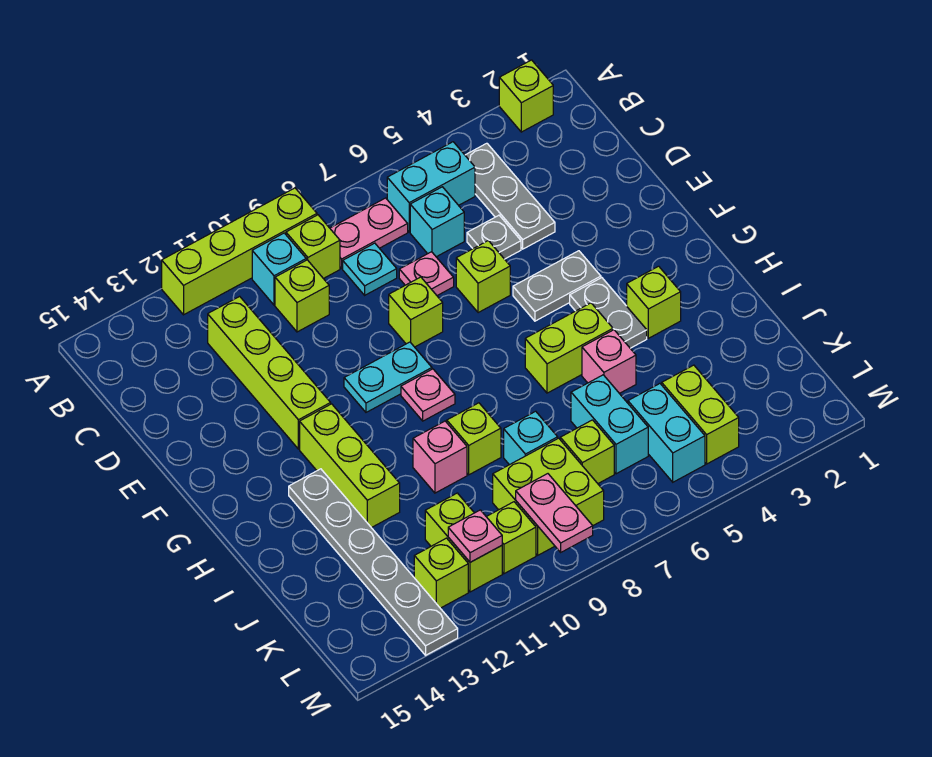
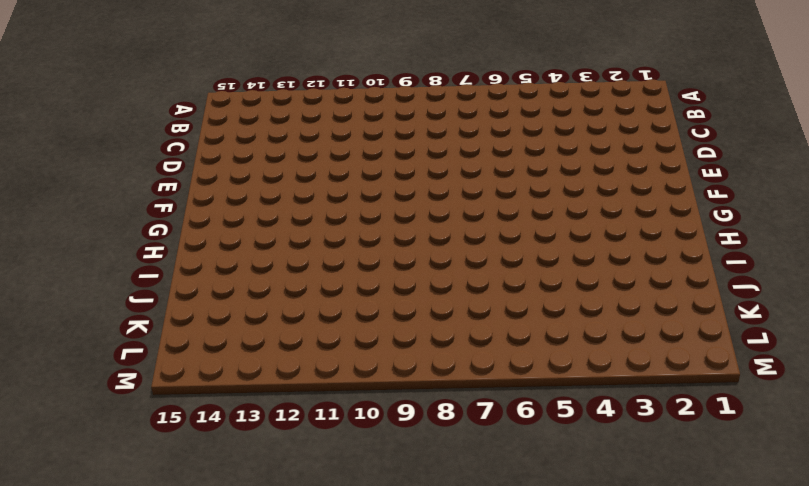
none -> lime 1x1 brick [499,60,553,132]
none -> lime 1x4 brick [162,188,317,315]
none -> grey 1x3 plate [465,143,555,249]
none -> cyan 1x2 brick [387,142,475,232]

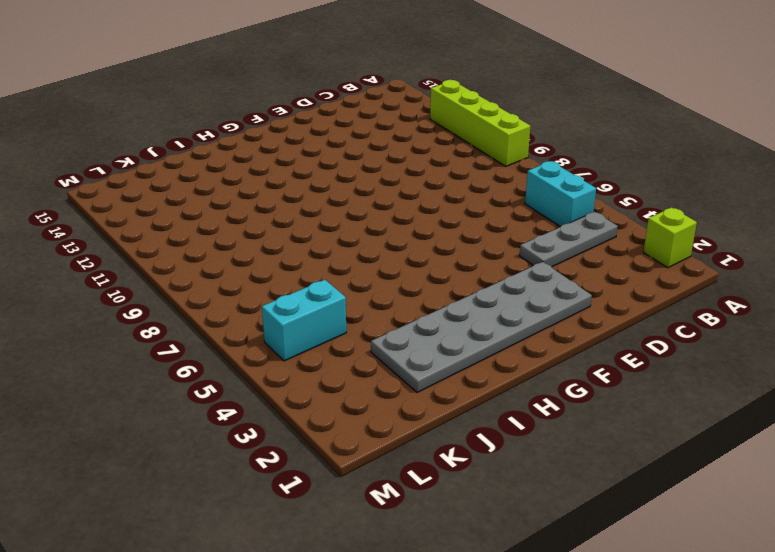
grey 2x6 plate [371,262,592,393] -> lime 1x1 brick [627,266,681,338]
none -> pink 1x2 plate [330,198,408,268]
none -> lime 1x1 brick [286,215,340,279]
none -> cyan 1x1 brick [252,233,306,305]
none -> cyan 1x1 brick [410,187,464,257]

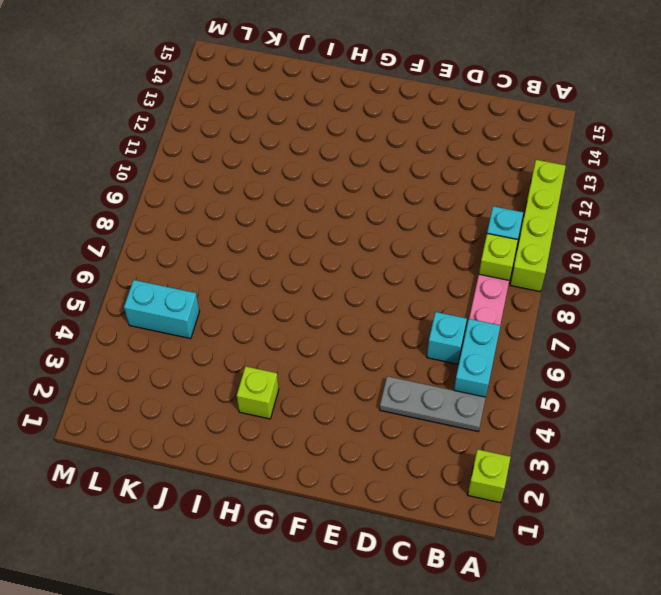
none -> cyan 1x1 plate [343,243,397,295]
none -> lime 1x1 brick [275,260,329,332]
none -> lime 1x4 brick [208,296,331,449]
none -> grey 1x1 plate [467,215,521,259]

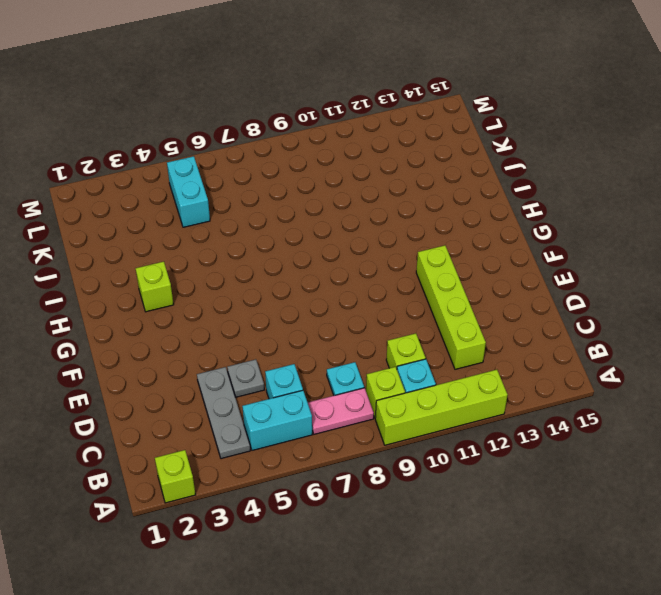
none -> pink 1x1 plate [399,252,454,295]
none -> lime 1x1 brick [456,241,510,313]
none -> lime 1x1 brick [389,277,443,347]
none -> grey 1x2 plate [513,251,601,321]

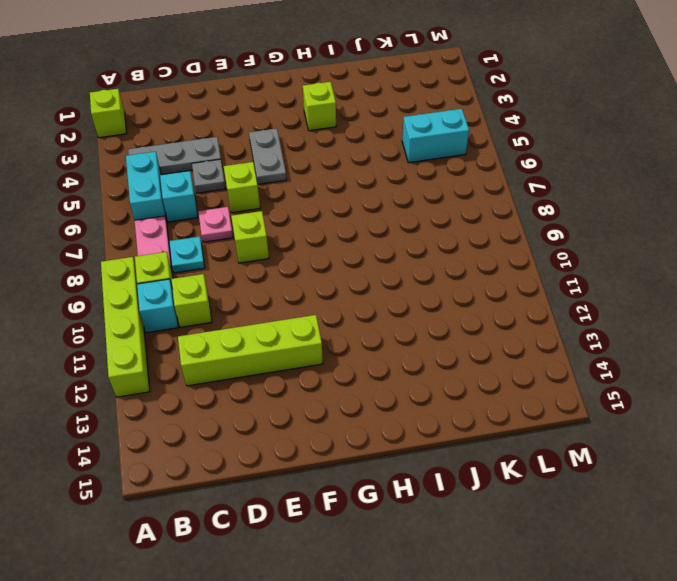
none -> cyan 1x2 plate [344,342,432,412]
none -> grey 1x2 plate [570,278,647,348]
none -> pink 1x1 plate [401,369,455,421]
none -> lime 1x3 brick [300,404,400,528]

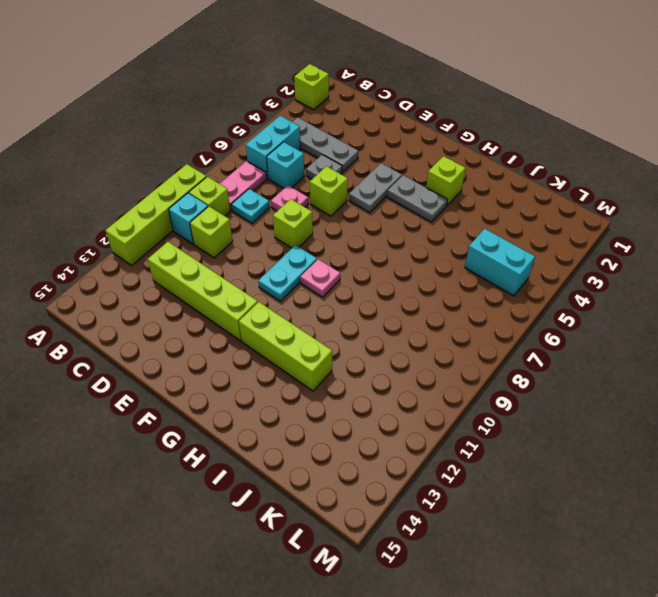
none -> lime 1x2 brick [525,303,613,393]
none -> grey 1x6 plate [289,469,458,655]
none -> pink 1x1 brick [582,330,636,394]
none -> lime 1x1 brick [447,403,501,475]

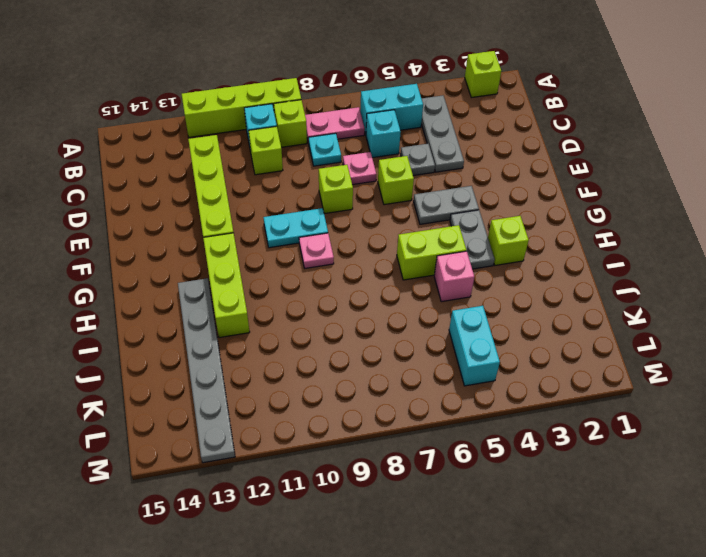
none -> lime 1x1 brick [447,403,501,475]
none -> pink 1x1 brick [413,421,467,493]
none -> cyan 1x2 brick [571,375,648,474]
none -> cyan 1x1 brick [504,411,558,465]

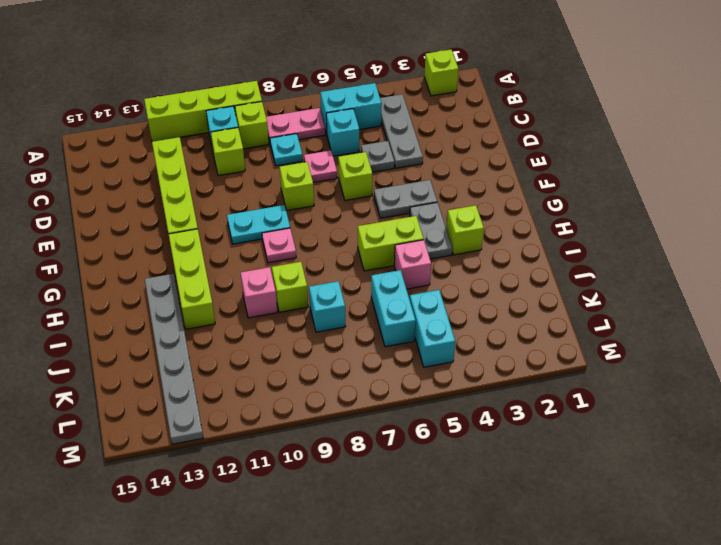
none -> lime 1x2 brick [662,365,739,464]
none -> lime 1x1 brick [560,420,614,483]
none -> lime 2x2 brick [493,438,604,555]
none -> lime 1x2 brick [425,493,502,592]

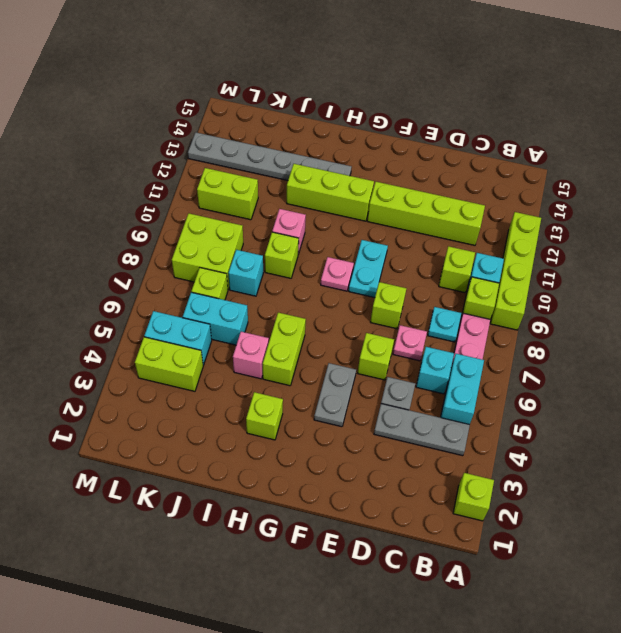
none -> grey 1x2 plate [570,278,647,348]
none -> lime 1x1 brick [486,502,536,574]
none -> lime 1x1 brick [414,538,468,608]
none -> pink 1x2 plate [516,474,593,552]

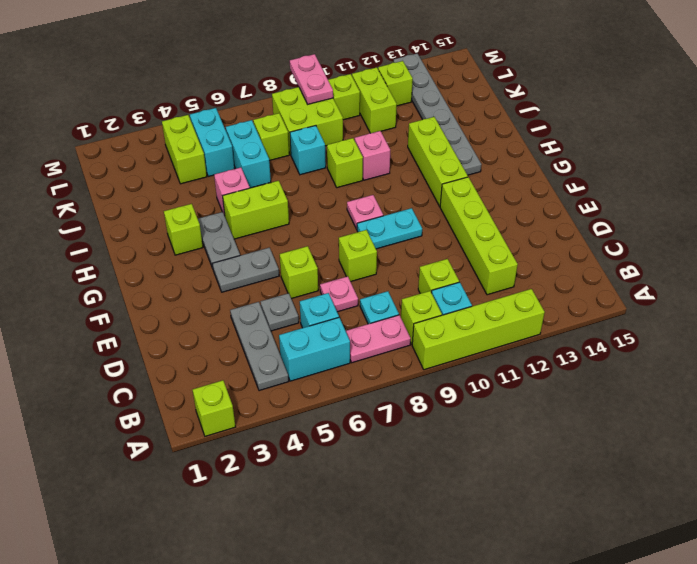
none -> pink 1x1 plate [448,510,502,562]

